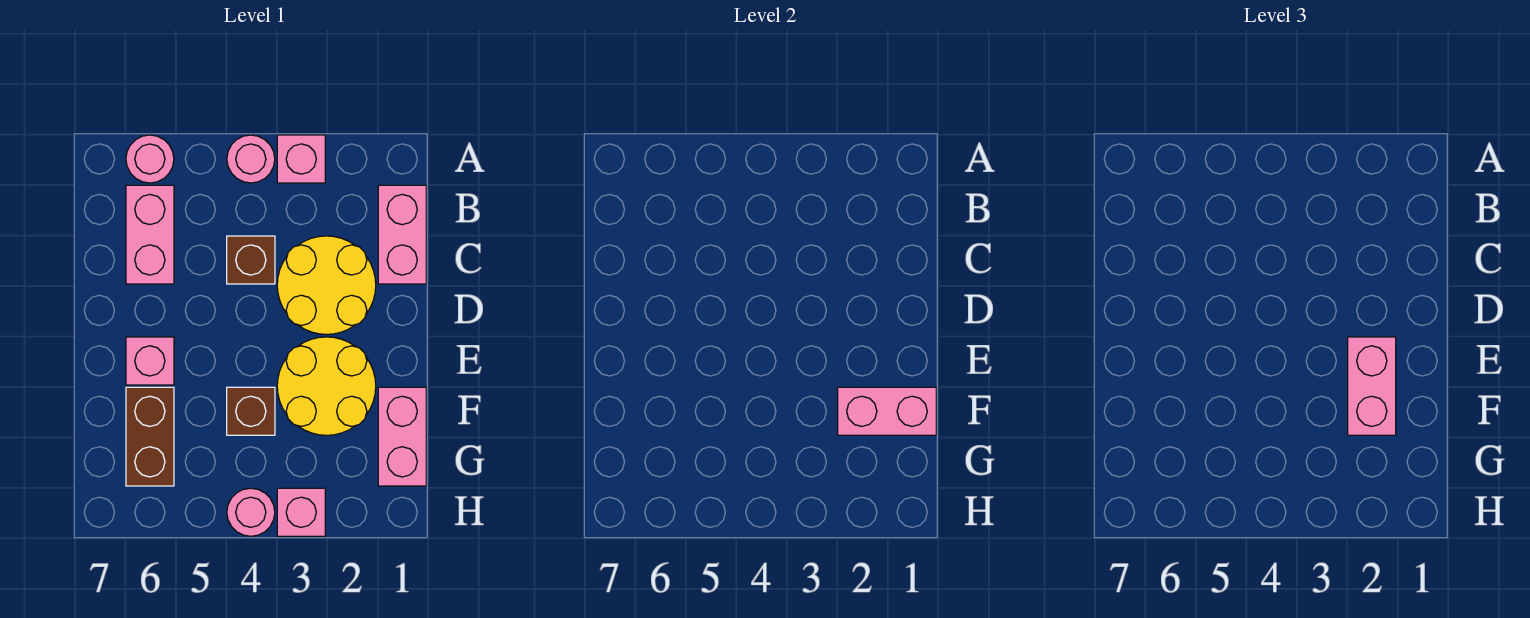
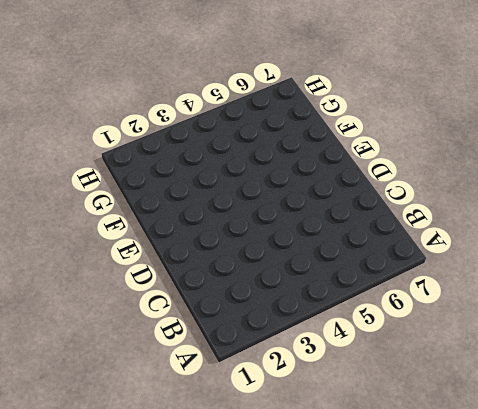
none -> pink 1x1 brick [277,135,325,183]
none -> pink 1x1 round brick [227,135,275,183]
none -> pink 1x1 round brick [126,135,174,183]

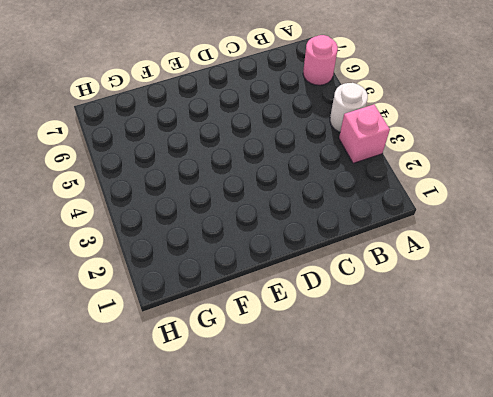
white 1x1 round brick [330,83,368,132] -> pink 1x1 round brick [227,135,275,183]
none -> pink 1x2 brick [378,185,426,284]
none -> pink 1x2 brick [126,185,174,284]
none -> yellow 2x2 round brick [277,236,376,334]

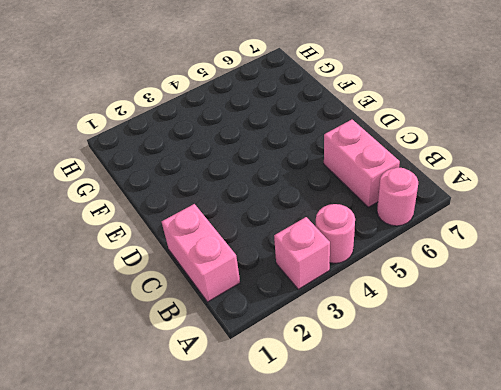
none -> yellow 2x2 round brick [277,236,376,334]
none -> brown 1x1 brick [227,236,275,284]
none -> yellow 2x2 round brick [277,337,376,435]

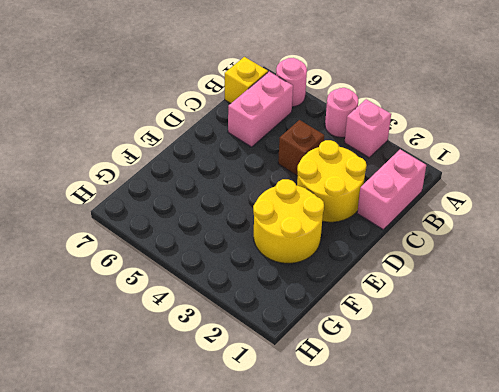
yellow 1x1 brick [225,57,268,103] -> none
none -> pink 1x1 brick [126,337,174,385]
none -> pink 1x2 brick [378,387,426,486]
none -> brown 1x1 brick [227,387,275,435]

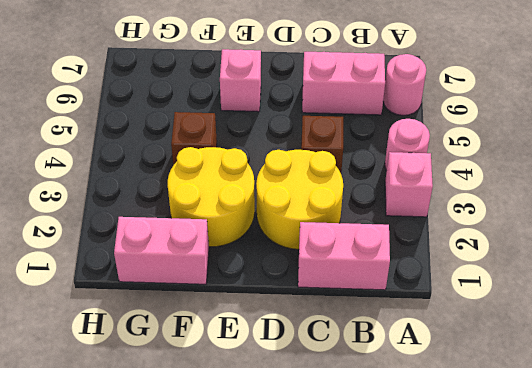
none -> brown 1x2 brick [126,387,174,486]
none -> pink 1x1 brick [277,488,325,536]
none -> pink 1x1 round brick [227,488,275,536]

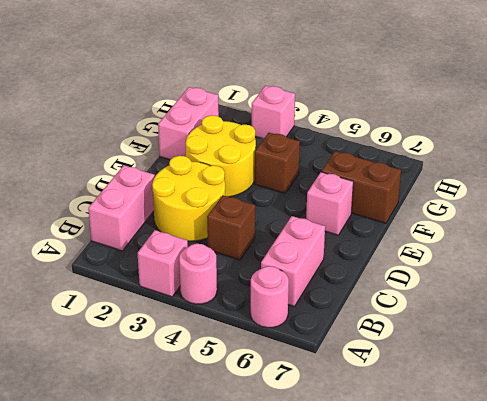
brown 1x2 brick [321,151,401,223] -> brown 1x2 brick turned to [126,387,174,486]
none -> pink 1x1 round brick [227,488,275,536]
none -> pink 1x2 brick [838,387,936,435]
none -> pink 1x2 brick [1348,337,1396,435]

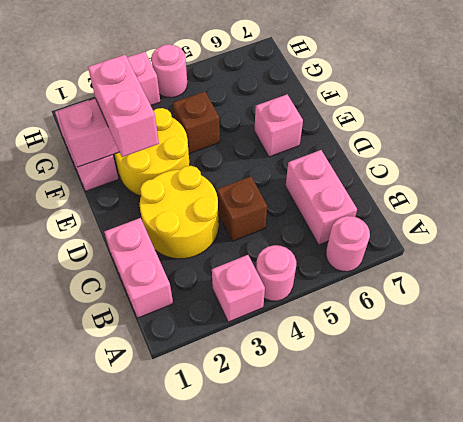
none -> brown 1x2 brick [126,387,174,486]

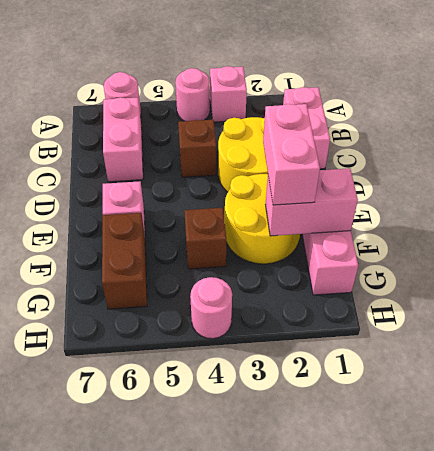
none -> pink 1x1 brick [277,488,325,536]

